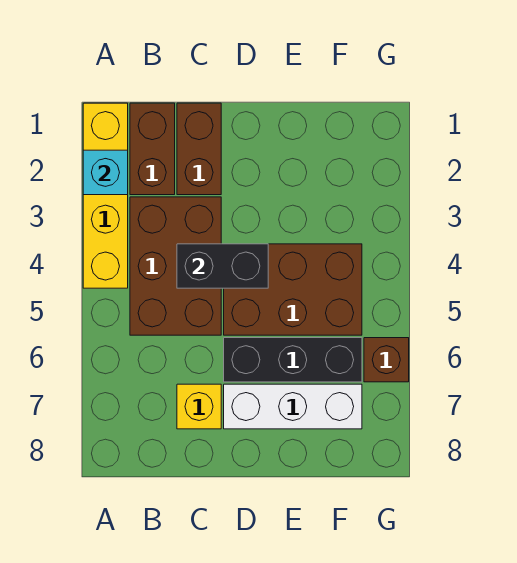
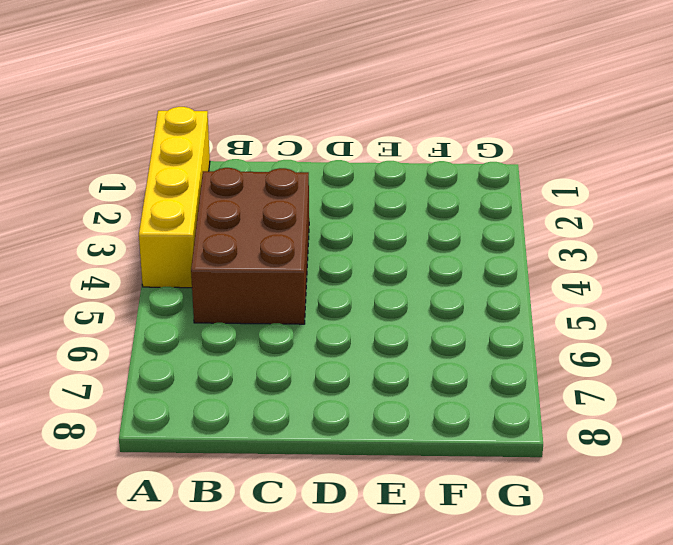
none -> brown 1x2 brick [130,103,175,195]
none -> brown 1x2 brick [177,103,221,195]

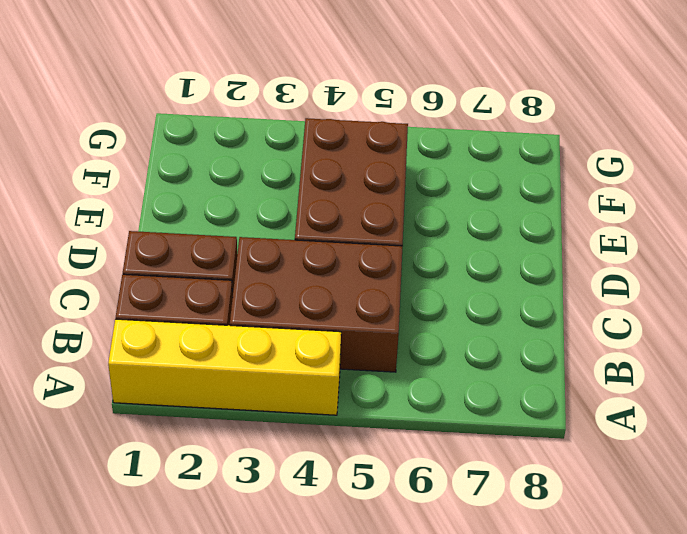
none -> yellow 1x1 brick [177,384,221,429]
none -> black 1x3 brick [224,338,362,382]

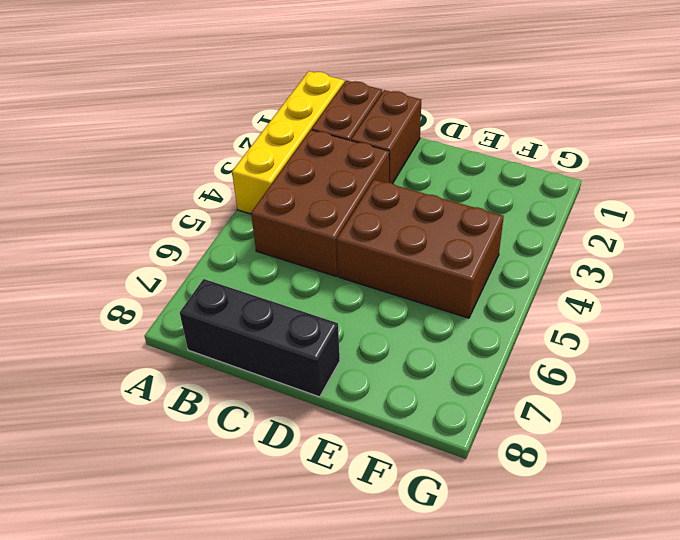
black 1x3 brick [180,279,340,397] -> black 1x3 brick moved to [224,338,362,382]
none -> yellow 1x1 brick [177,384,221,429]
none -> white 1x3 brick [224,384,362,429]

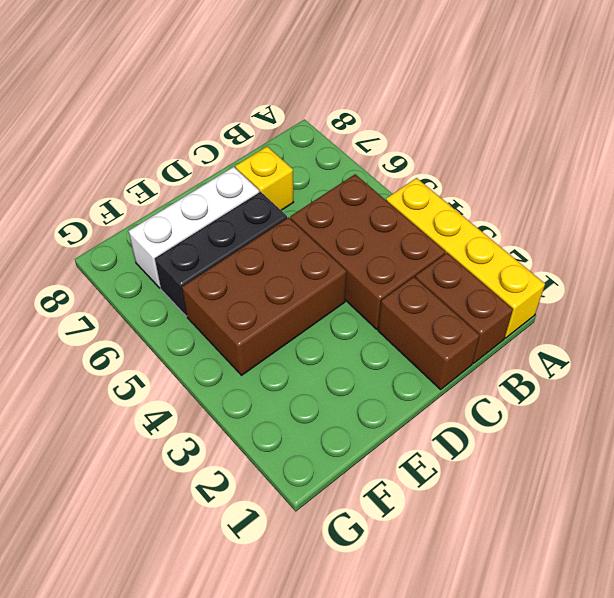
none -> brown 1x1 brick [364,338,409,382]
none -> cyan 1x1 brick [83,150,128,195]

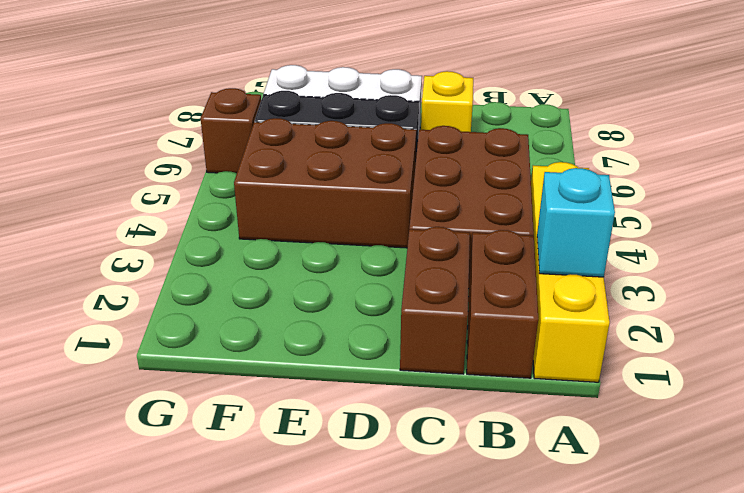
none -> black 1x2 brick [177,244,268,288]

